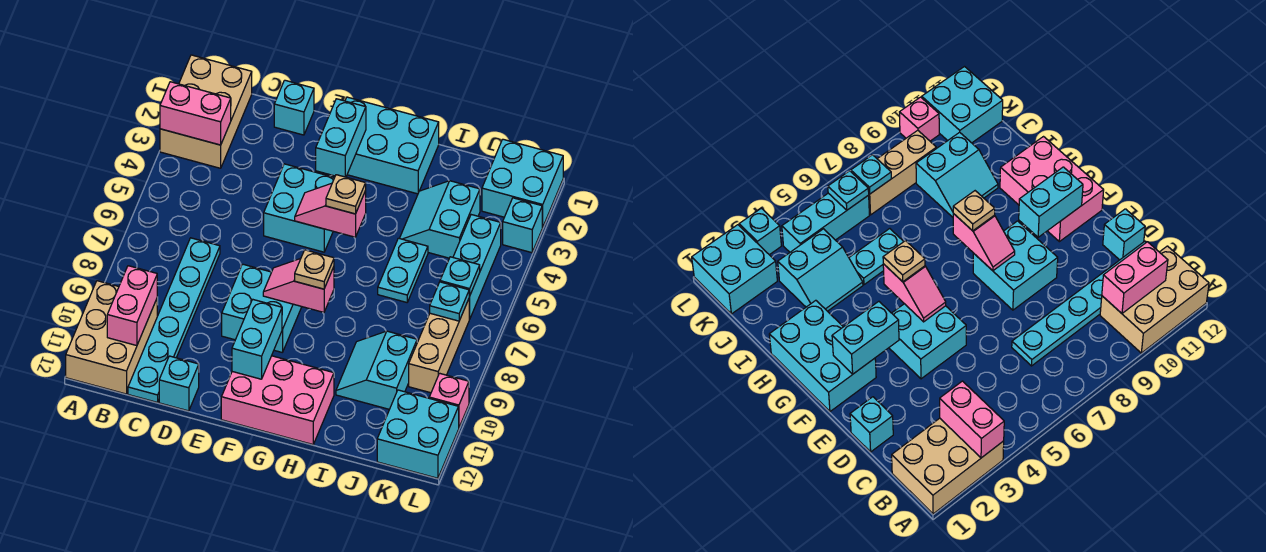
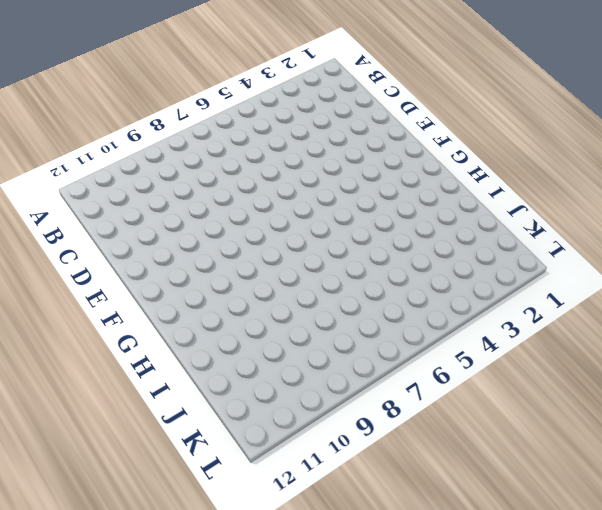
none -> tan 2x3 brick [160,55,252,168]
none -> tan 2x3 brick [66,281,157,394]
none -> cyan 1x6 plate [128,238,220,402]

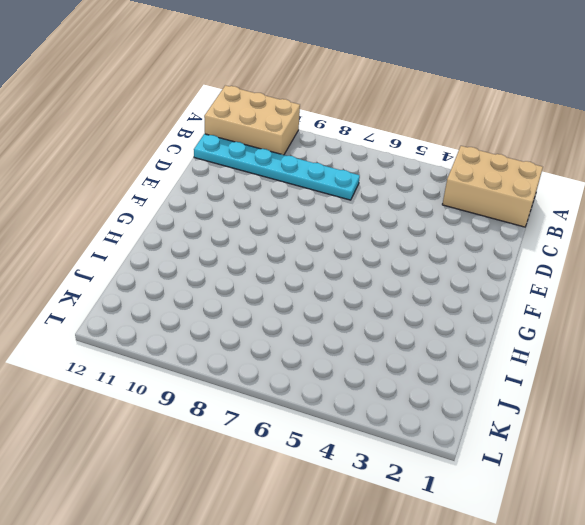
none -> cyan 1x1 brick [274,80,314,135]
none -> cyan 1x1 brick [159,356,199,411]
none -> cyan 2x2 brick [264,164,335,252]

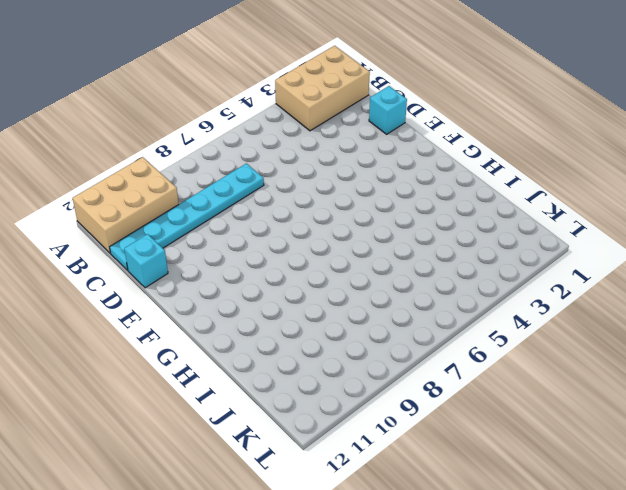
none -> cyan 2x2 brick [264,164,335,252]
none -> cyan 2x2 brick [222,264,302,352]
none -> cyan 2x3 brick [345,97,439,194]

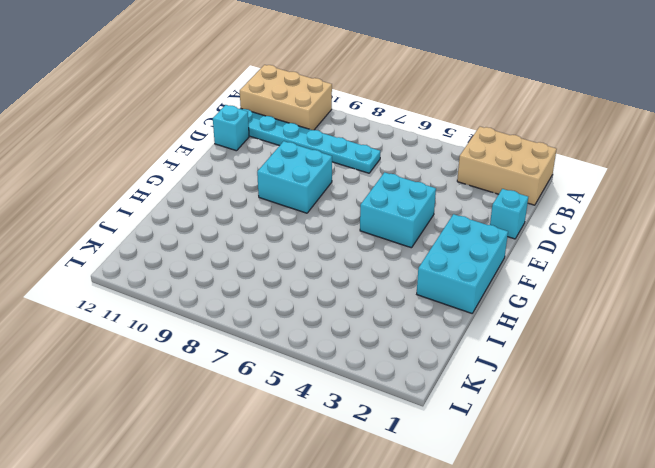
none -> pink 2x3 brick [221,356,334,444]
none -> cyan 2x2 slope [400,181,480,258]
none -> cyan 1x2 plate [378,238,428,302]

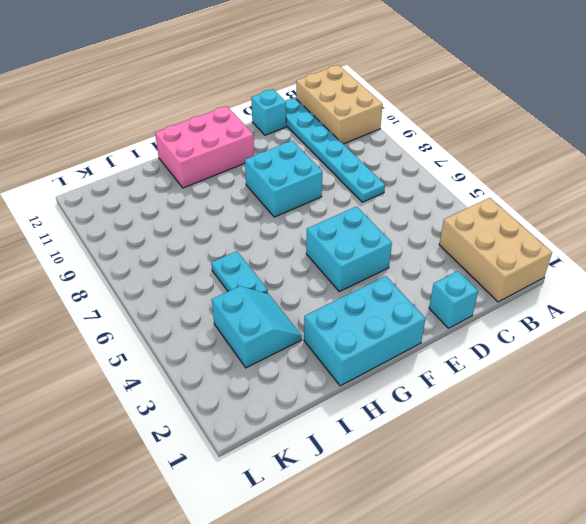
none -> cyan 2x2 slope [336,331,417,409]
none -> cyan 2x2 brick [482,139,563,227]
none -> cyan 1x3 brick [453,215,501,319]

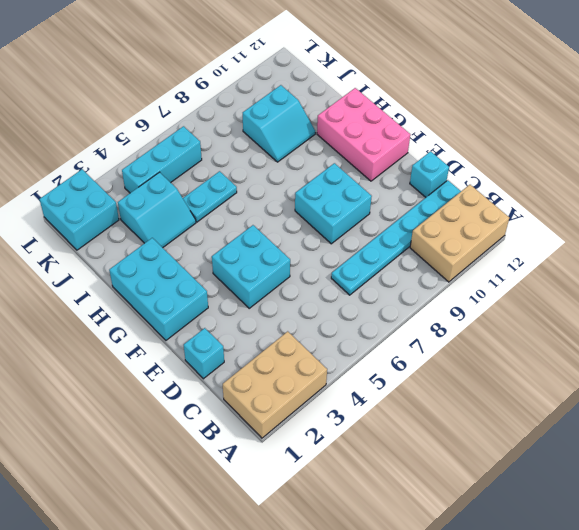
none -> tan 1x3 brick [409,299,469,393]
none -> cyan 2x2 brick [377,390,459,478]
none -> cyan 1x1 brick [503,198,543,253]

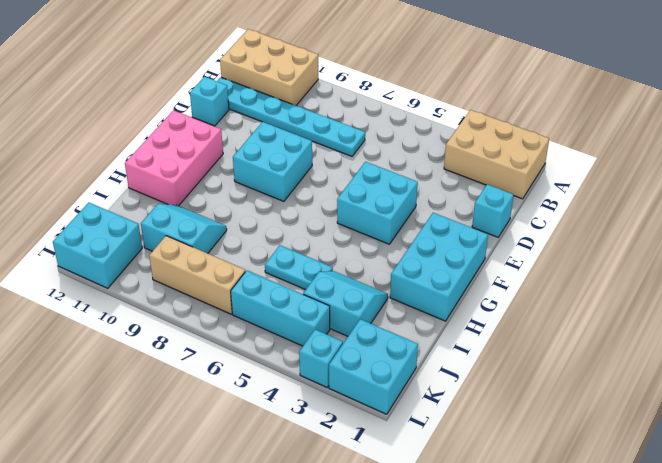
none -> pink 1x1 brick [429,373,469,427]
none -> pink 1x2 brick [160,82,231,145]
none -> pink 1x2 brick [107,266,157,346]

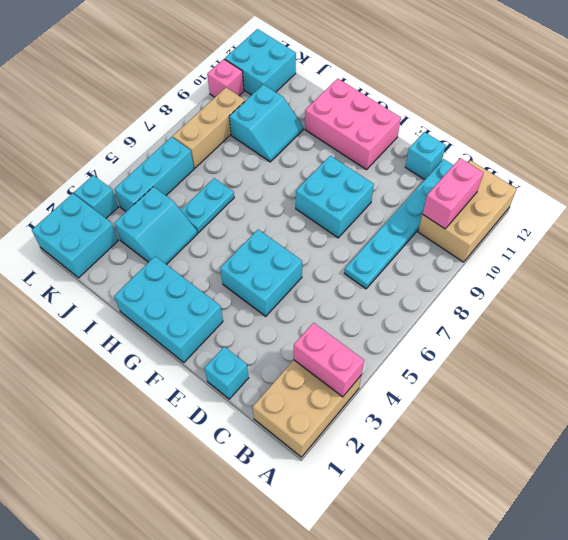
none -> cyan 1x2 brick [316,99,366,177]
none -> pink 1x2 slope [295,183,366,237]
none -> pink 1x2 slope [263,258,334,312]

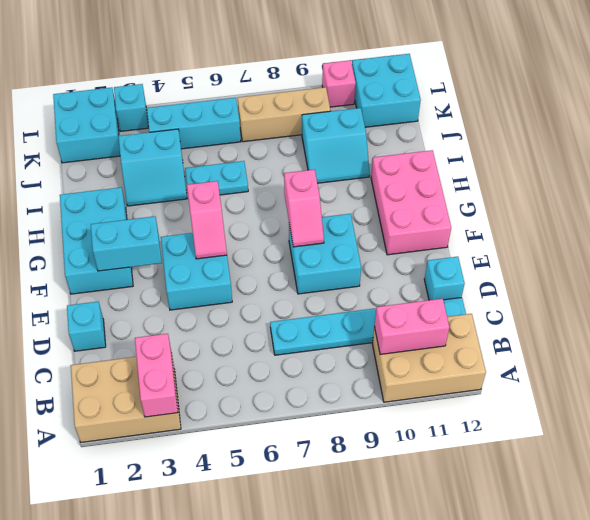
none -> cyan 1x2 brick [232,300,282,379]
none -> cyan 1x1 plate [440,257,480,296]
none -> cyan 1x1 plate [430,282,470,321]

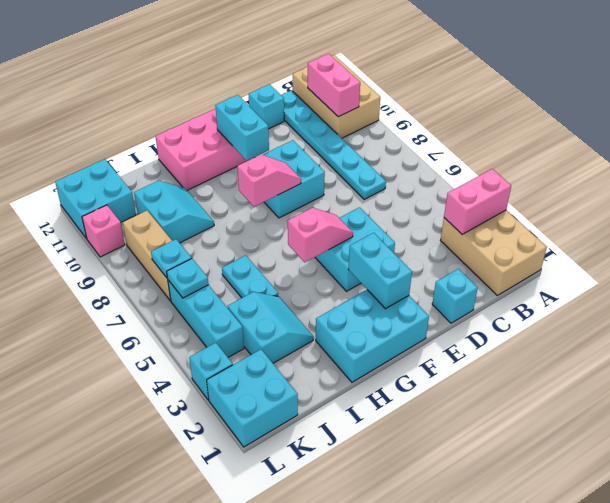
none -> tan 1x1 plate [326,175,366,214]
none -> tan 1x1 plate [295,250,334,289]

